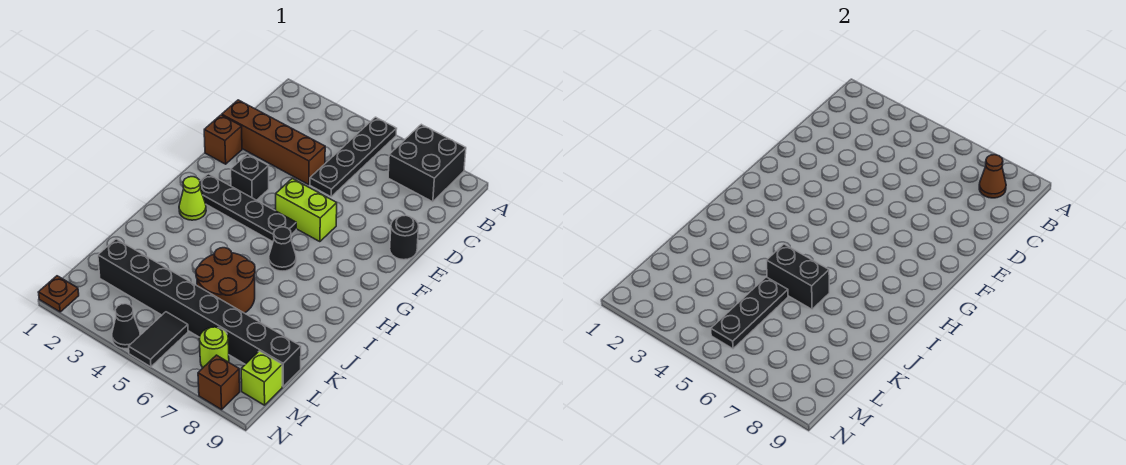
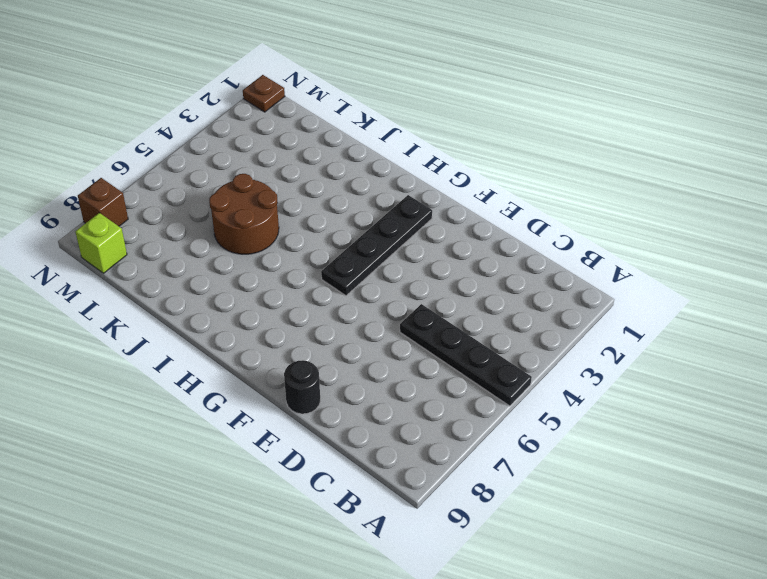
none -> black 2x2 brick [388,124,466,202]
none -> brown 1x4 brick [222,100,325,184]
none -> brown 1x1 brick [204,115,242,164]

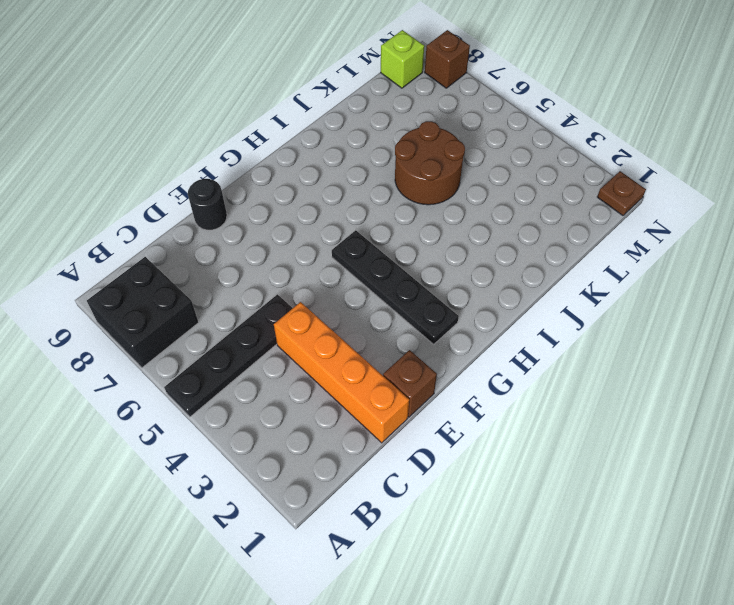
orange 1x4 brick [274,302,409,443] -> brown 1x4 brick [222,100,325,184]
none -> black 1x1 brick [231,154,269,200]
none -> lime 1x2 brick [276,179,337,242]
none -> lime 1x1 cone [179,177,206,220]

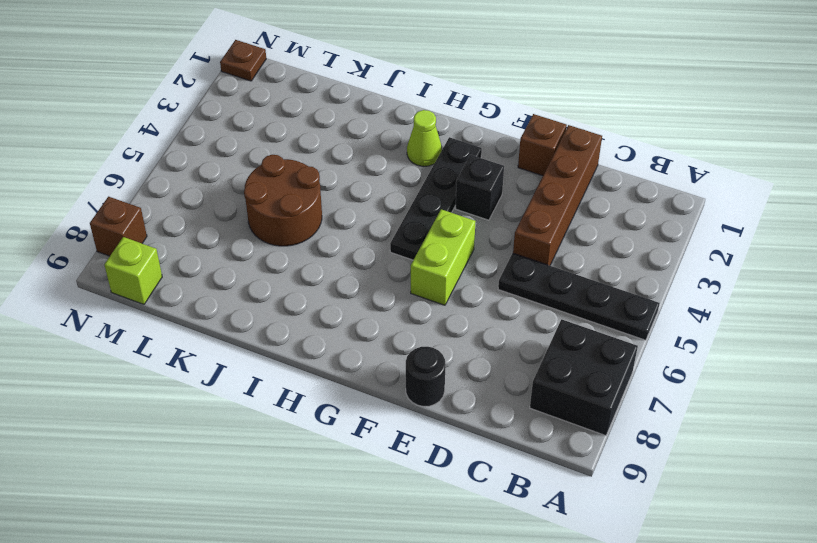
none -> black 1x1 cone [269,227,296,271]
none -> black 1x8 brick [98,239,301,387]
none -> black 1x2 tile [129,312,188,367]

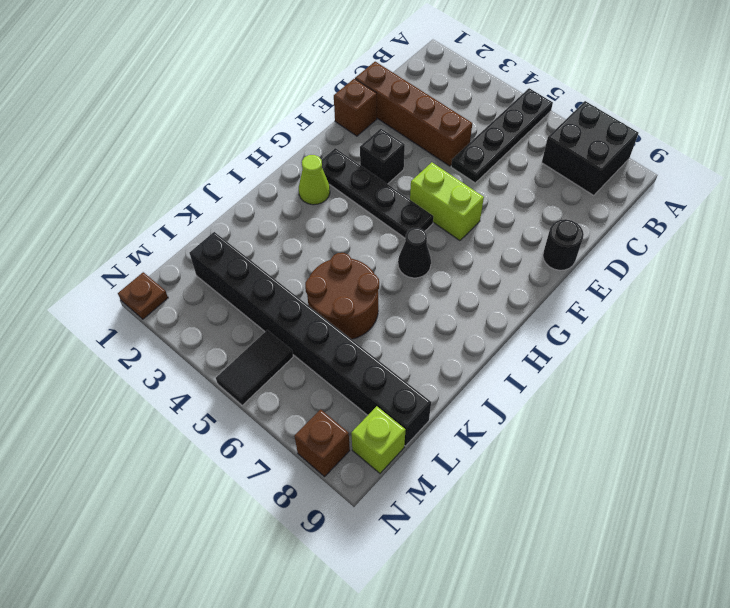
none -> lime 1x1 round brick [199,327,229,368]
none -> black 1x1 cone [112,304,140,349]
none -> brown 1x1 cone [979,155,1006,198]

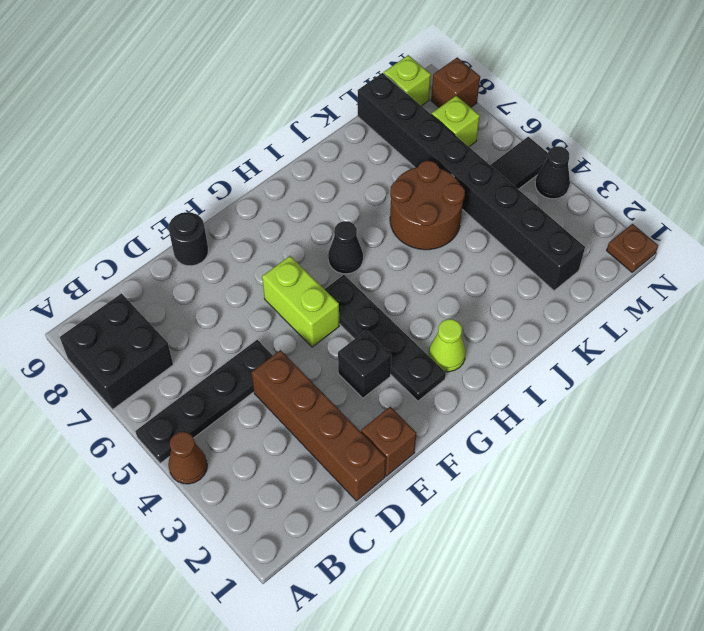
brown 1x1 cone [168,432,207,484] -> brown 1x1 cone moved to [979,155,1006,198]
lime 1x1 brick [432,96,480,147] -> lime 1x1 round brick [199,327,229,368]
none -> black 1x2 brick [767,244,829,309]
none -> black 1x3 plate [711,277,788,349]

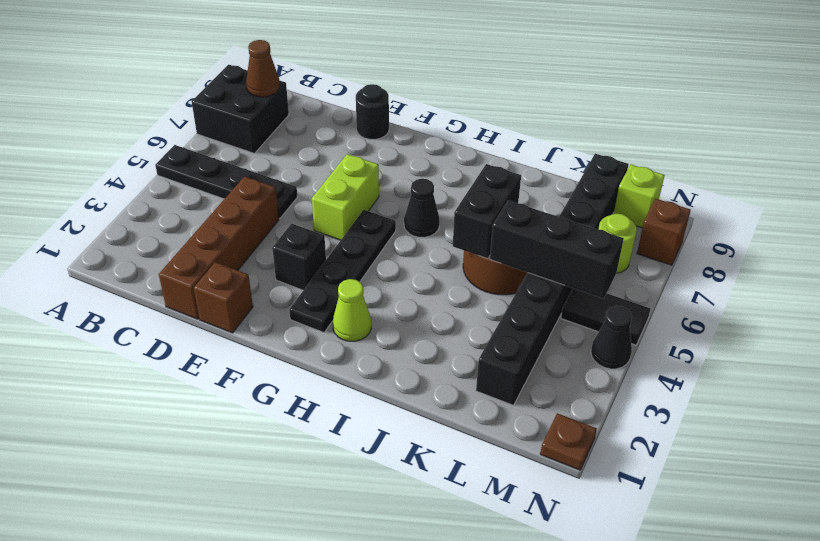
black 1x3 brick [490,200,624,299] -> black 1x3 plate [711,277,788,349]

